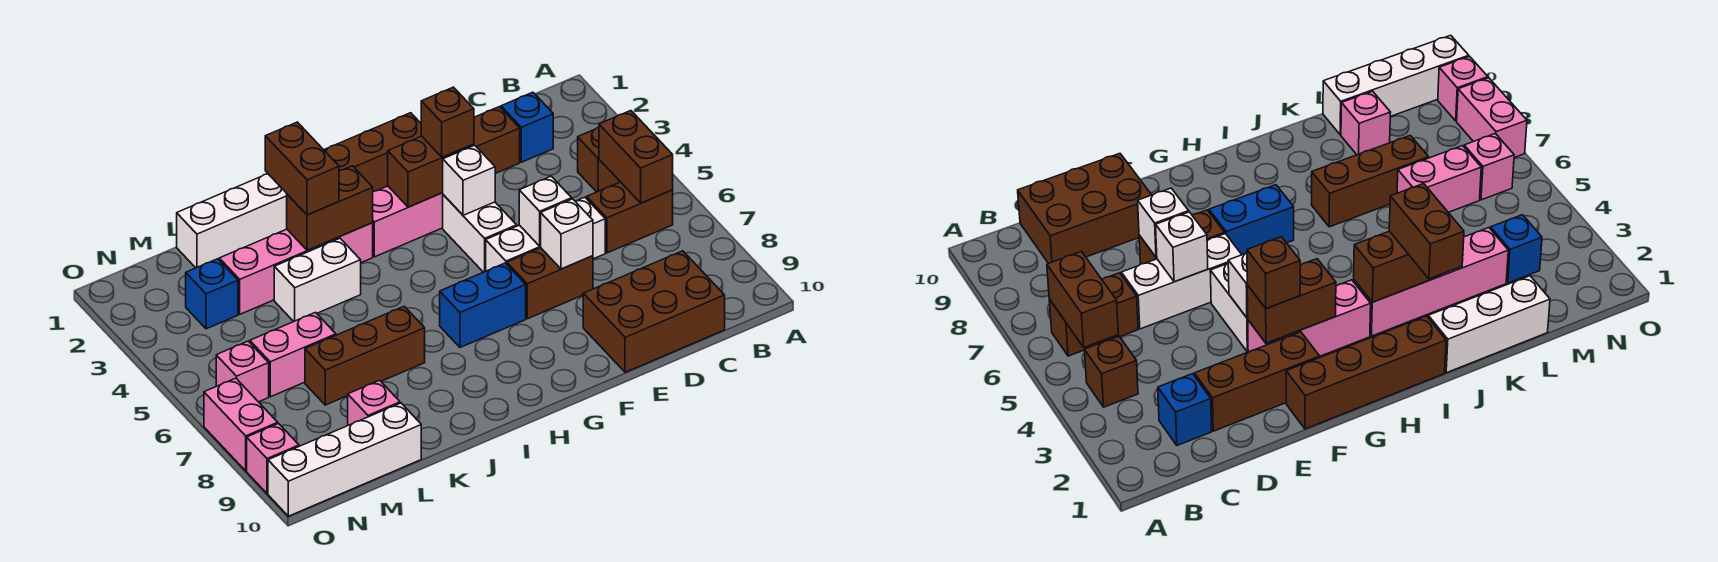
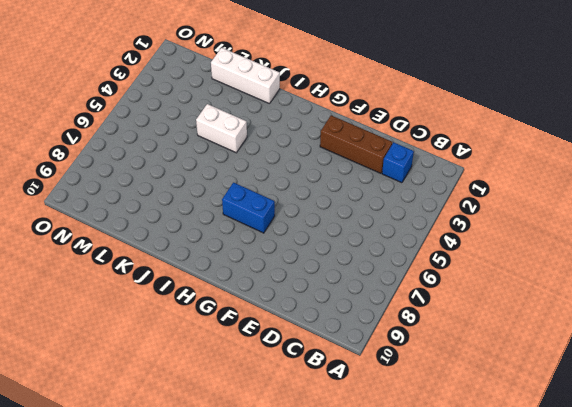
none -> brown 1x1 brick [578,127,620,192]
none -> brown 1x2 brick [587,182,673,253]
none -> brown 2x3 brick [583,251,725,372]
none -> white 1x3 brick [486,197,605,271]

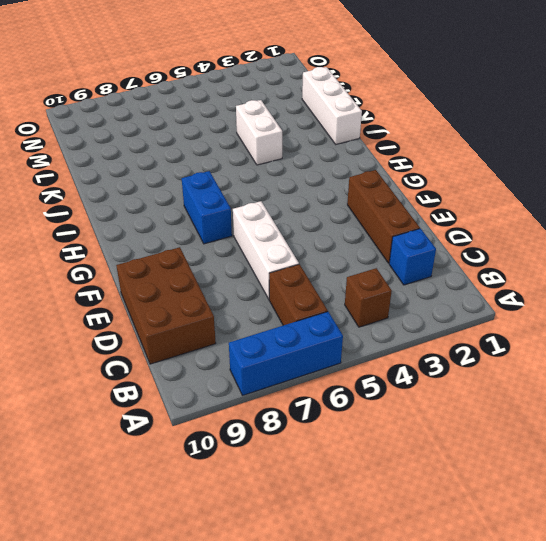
blue 1x3 brick [229,312,343,395] -> none
none -> brown 1x2 brick [507,248,593,319]
none -> brown 1x4 brick [324,113,421,192]
none -> pink 1x3 brick [373,186,443,257]
none -> white 1x2 brick [443,195,517,272]

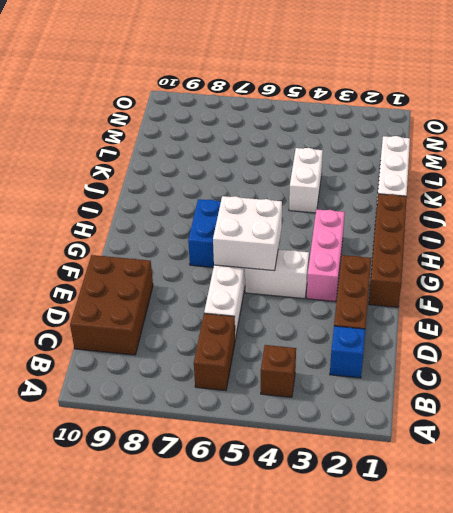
white 2x2 brick [213,196,282,271] -> none
none -> brown 1x2 brick [507,248,593,319]
none -> pink 1x4 brick [219,222,373,314]
none -> brown 1x3 brick [305,306,425,405]
none -> pink 1x2 brick [250,312,336,397]

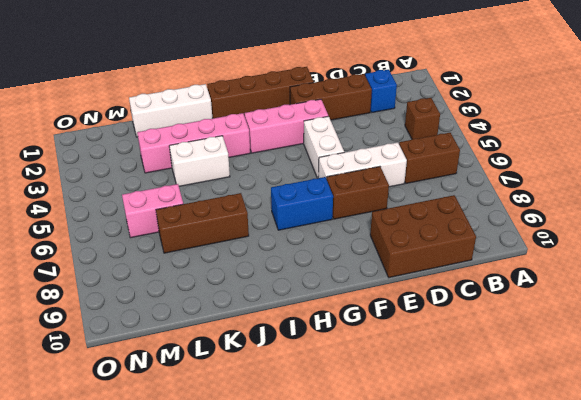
none -> pink 1x1 brick [348,380,400,425]
none -> white 1x4 brick [268,403,421,516]
none -> blue 1x1 brick [186,259,238,329]
none -> pink 1x1 brick [216,341,269,402]

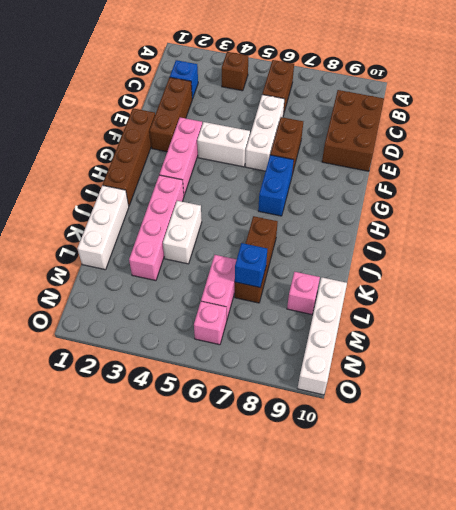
blue 1x1 brick [235,243,267,287] -> blue 1x1 brick moved to [186,259,238,329]
none -> pink 1x2 brick [204,378,278,471]
none -> pink 1x1 brick [247,424,299,494]
none -> brown 1x2 brick [599,111,673,203]
none -> white 1x1 brick [519,176,572,246]

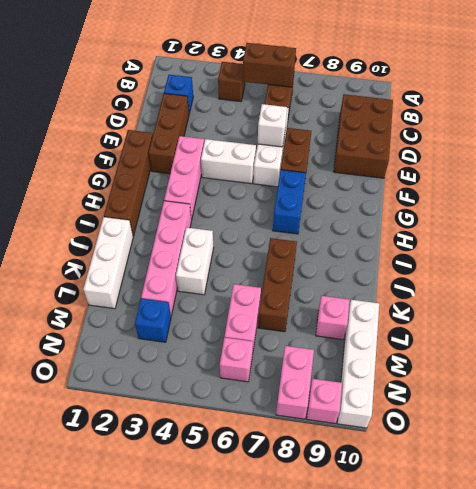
pink 1x2 brick [276,346,314,419] -> pink 1x2 brick turned to [204,378,278,471]
none -> white 1x1 brick [541,199,593,269]
none -> brown 1x2 brick [388,136,474,207]
none -> white 1x1 brick [443,145,495,215]
none -> brown 1x2 brick [287,166,373,250]

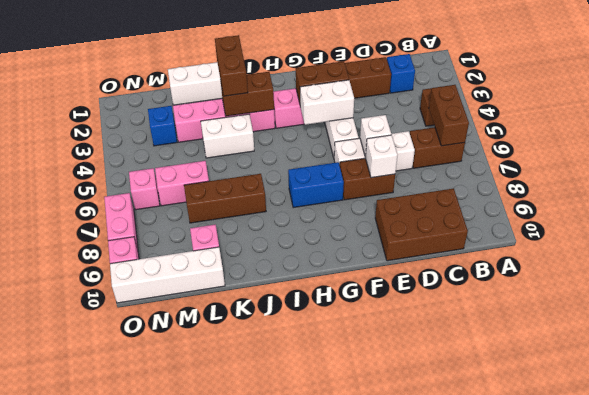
white 1x2 brick [300,80,354,125] -> white 1x1 brick [443,145,495,215]
none -> brown 1x4 brick [324,113,421,192]
none -> brown 1x1 brick [421,87,474,157]

